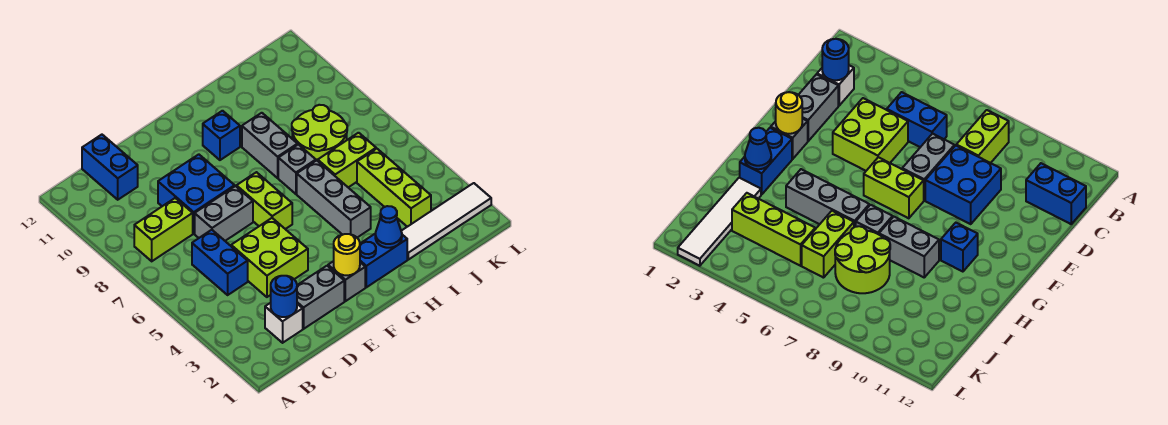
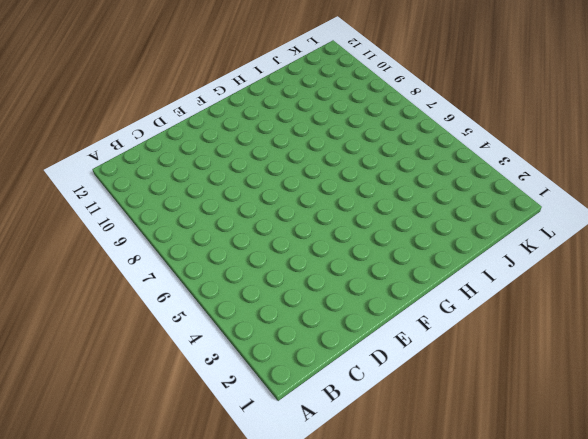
none -> lime 1x2 brick [134,198,193,261]
none -> white 1x1 brick [265,303,303,343]
none -> blue 1x2 brick [192,230,248,295]

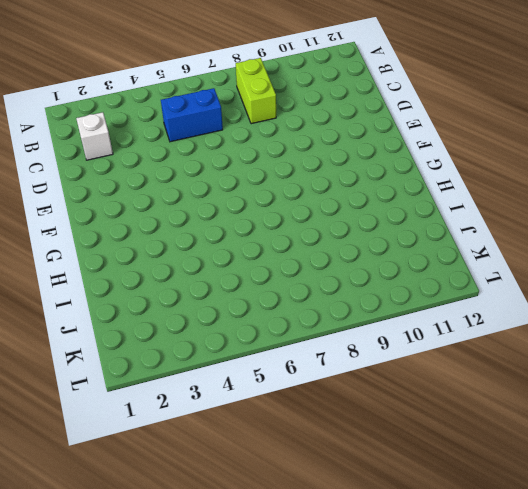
none -> blue 1x2 brick [82,135,138,200]
none -> grey 1x2 brick [297,266,344,329]
none -> lime 2x2 brick [231,218,308,297]

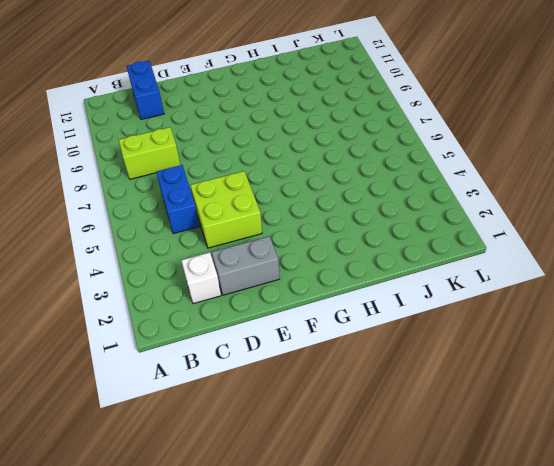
none -> grey 1x2 brick [195,186,253,241]
none -> blue 2x2 brick [158,154,235,233]
none -> grey 1x1 brick [328,261,365,301]

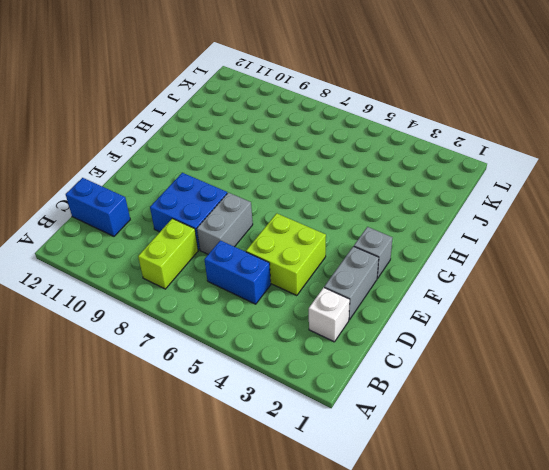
none -> lime 1x2 brick [237,172,292,229]
none -> blue 1x2 brick [360,233,407,287]
none -> blue 1x1 brick [203,111,240,160]

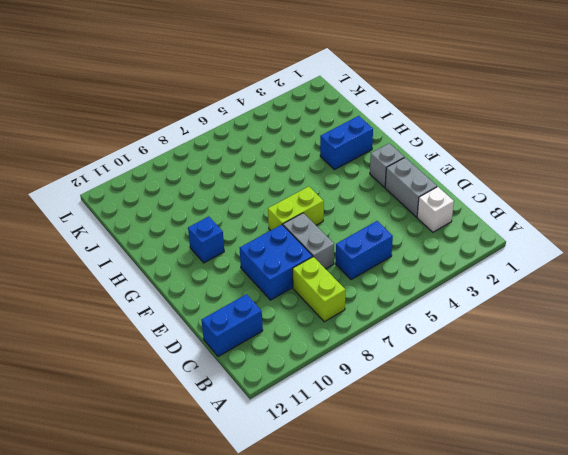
blue 1x2 brick [320,116,373,170] -> blue 1x2 brick turned to [360,233,407,287]
none -> lime 2x2 brick [231,218,308,297]
none -> grey 1x3 brick [297,160,371,237]
none -> grey 1x1 brick [278,145,316,194]

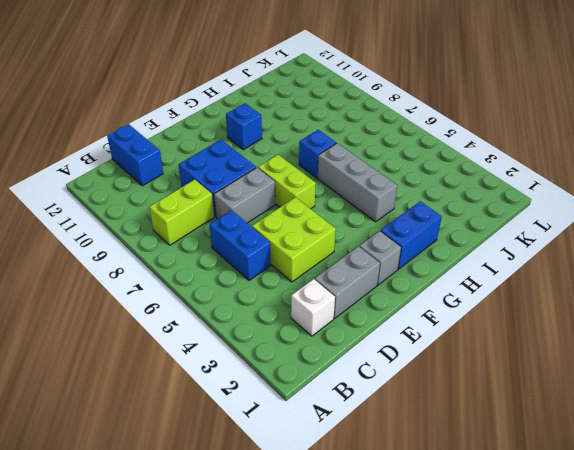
blue 1x1 brick [299,130,336,178] -> grey 1x1 brick [278,145,316,194]
none -> grey 1x2 brick [242,113,298,178]
none -> white 1x4 tile [401,183,491,260]
none -> lime 1x2 brick [318,133,376,188]

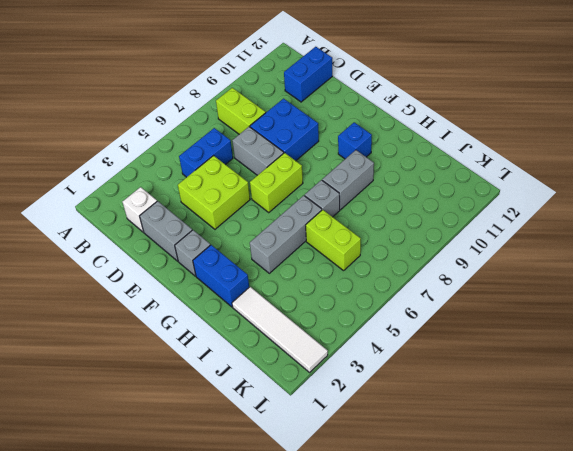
none -> lime 2x2 round brick [292,105,347,161]
none -> lime 1x3 brick [357,149,431,227]
none -> blue 1x1 round brick [271,276,297,317]

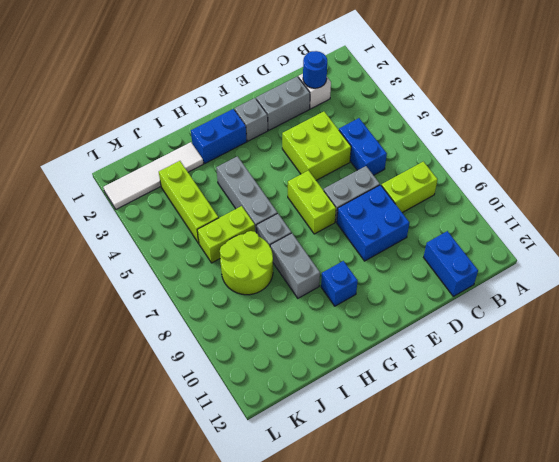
none -> yellow 1x1 round brick [334,234,360,275]
none -> blue 1x1 cone [375,206,402,248]

